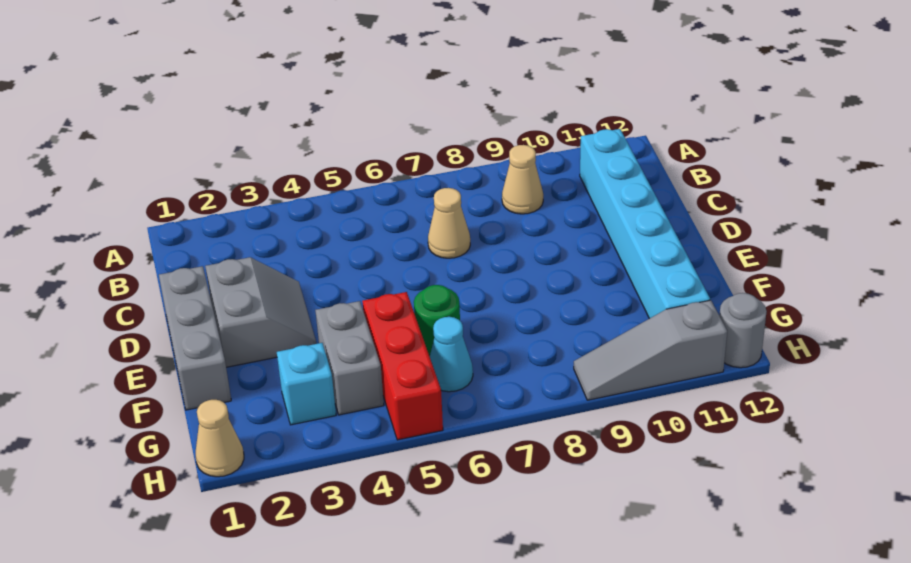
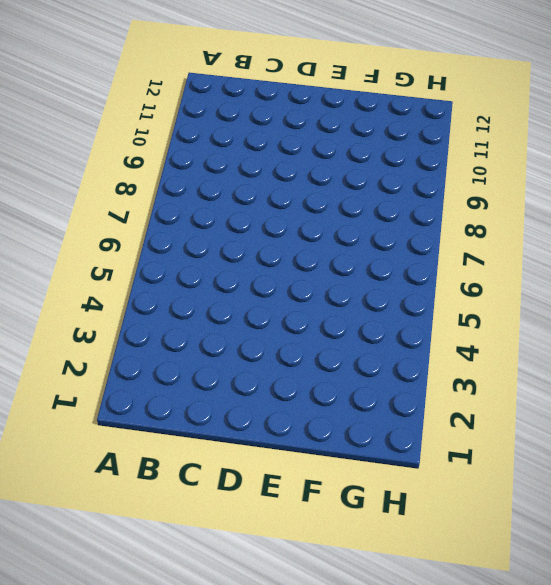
none -> tan 1x1 cone [502,145,543,214]
none -> cyan 1x6 brick [580,129,710,319]
none -> tan 1x1 cone [428,188,470,258]

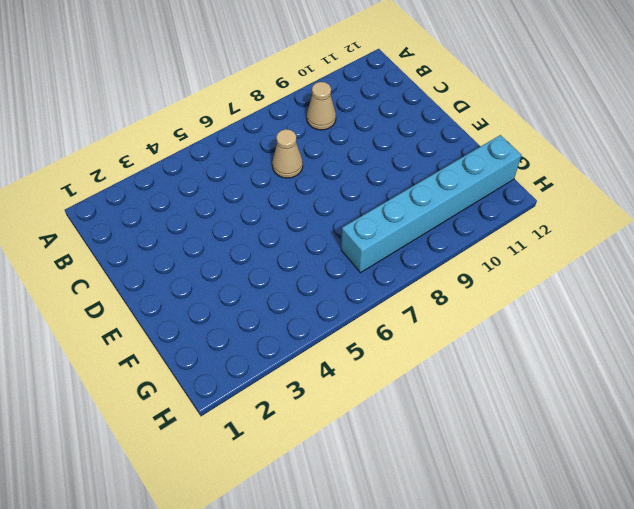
cyan 1x6 brick [341,135,521,273] -> cyan 1x6 brick turned to [580,129,710,319]
none -> grey 1x3 brick [159,266,231,410]
none -> grey 2x2 slope [205,257,316,367]
none -> grey 1x2 brick [315,301,384,415]

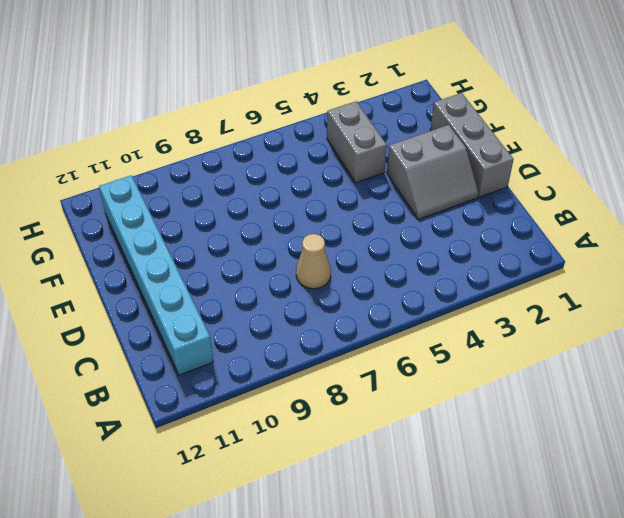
grey 2x2 slope [387,125,479,219] -> grey 2x2 slope turned to [205,257,316,367]
none -> tan 1x1 cone [502,145,543,214]
none -> red 1x3 brick [362,292,443,440]
none -> green 1x1 round brick [414,285,460,356]

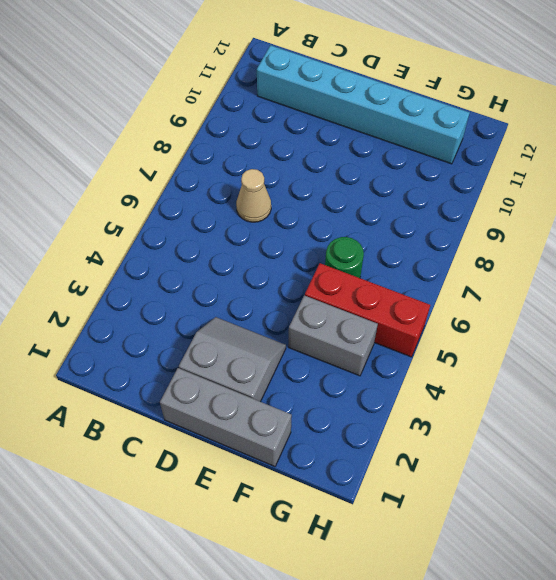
none -> tan 1x1 cone [502,145,543,214]
none -> cyan 1x1 brick [277,343,336,425]
none -> cyan 1x1 cone [430,317,473,392]

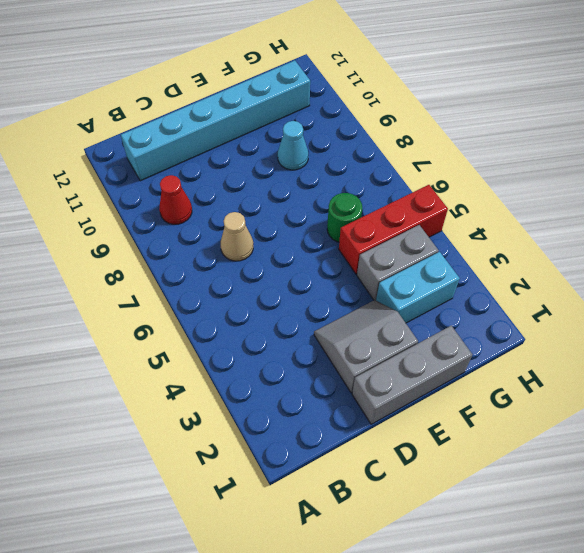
red 1x1 cone [159,175,192,224] -> tan 1x1 cone [502,145,543,214]
cyan 1x2 brick [376,252,460,323] -> cyan 1x1 brick [277,343,336,425]
cyan 1x1 cone [278,121,308,170] -> cyan 1x1 cone moved to [430,317,473,392]
none -> tan 1x1 cone [196,400,244,477]
none -> grey 1x3 slope [574,300,727,400]
none -> grey 1x1 round brick [719,293,767,368]

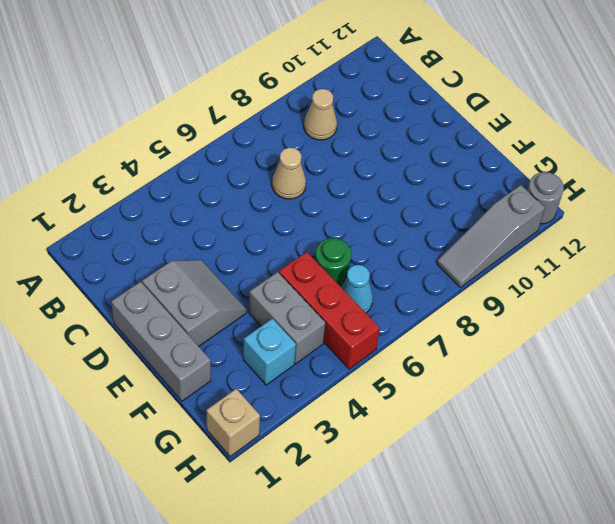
tan 1x1 brick [207,389,260,456] -> tan 1x1 cone [196,400,244,477]
none -> cyan 1x6 brick [580,129,710,319]

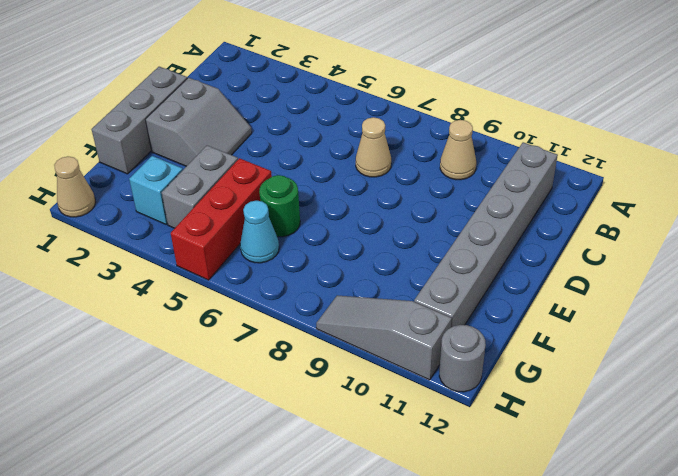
grey 1x6 brick [414,142,558,327] -> cyan 1x6 brick [580,129,710,319]

